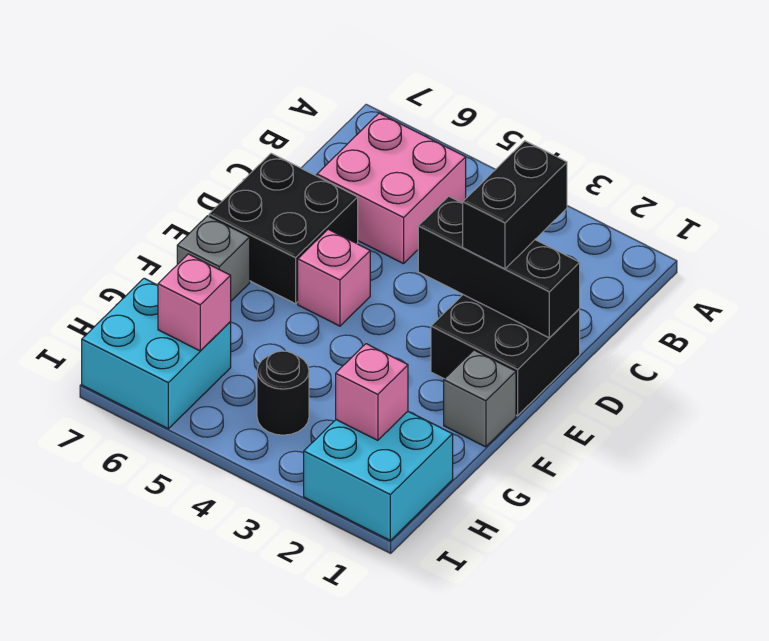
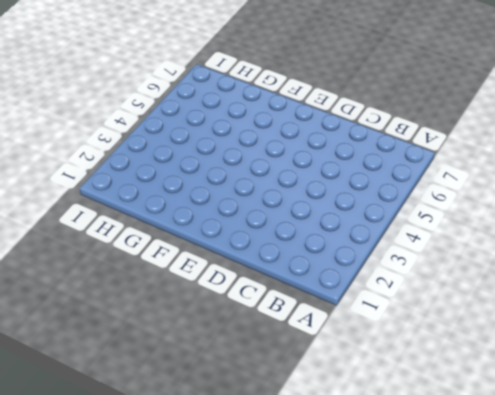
none -> pink 2x2 brick [317,113,466,264]
none -> black 2x2 brick [431,295,580,416]
none -> black 2x2 brick [209,153,358,304]

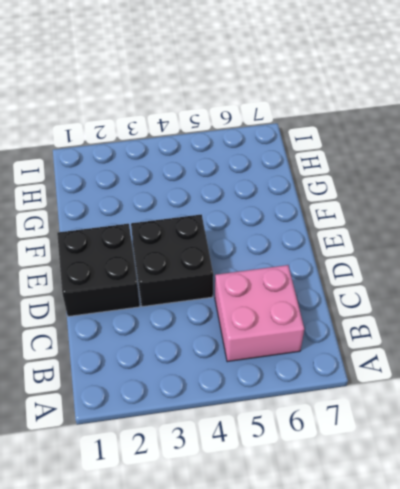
black 2x2 brick [131,215,213,307] -> black 2x2 brick moved to [209,153,358,304]
none -> pink 1x1 brick [298,229,370,326]
none -> grey 1x1 brick [444,350,516,447]
none -> grey 1x1 brick [177,216,250,301]

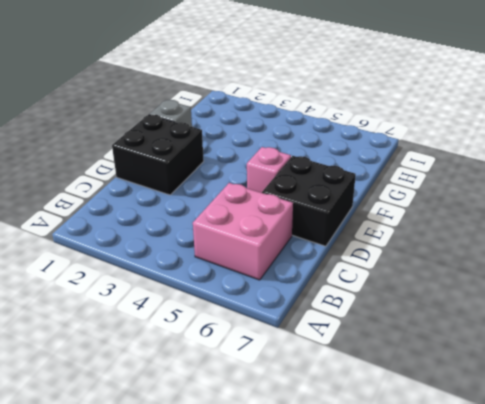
none -> grey 1x1 brick [177,216,250,301]
none -> cyan 2x2 brick [304,412,453,540]
none -> black 1x1 round brick [257,351,309,435]

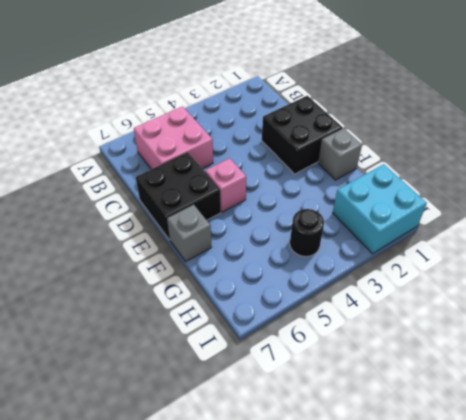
none -> cyan 2x2 brick [82,278,231,429]
none -> black 1x3 brick [418,196,580,338]
none -> pink 1x1 brick [336,344,408,440]

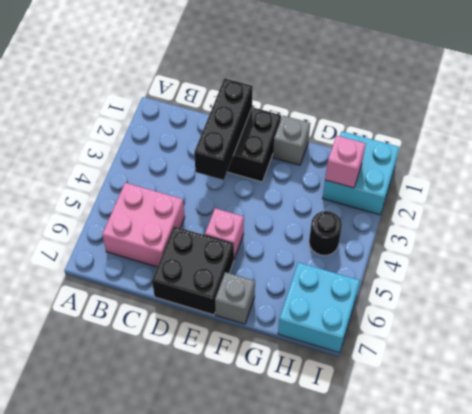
none -> pink 1x1 brick [158,254,231,351]
none -> black 1x2 brick [463,141,567,269]

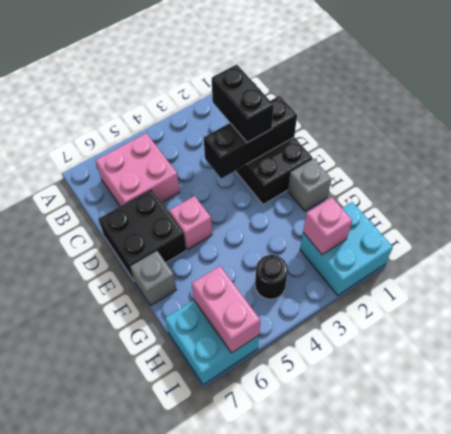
pink 1x2 brick [192,266,260,353] -> pink 1x1 brick [158,254,231,351]

